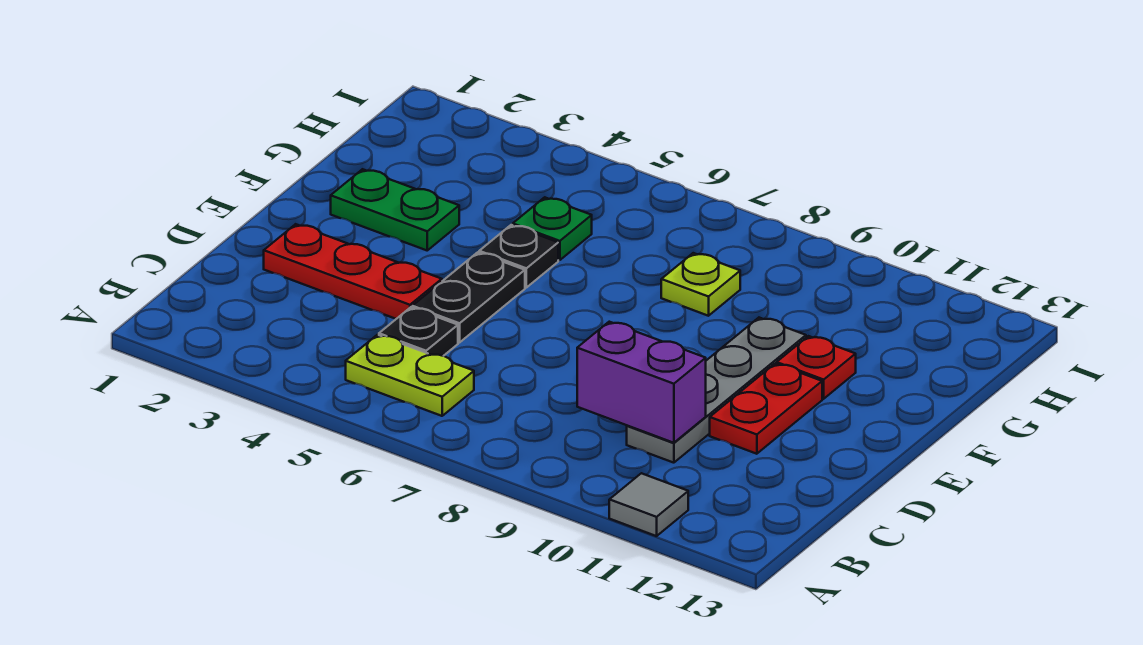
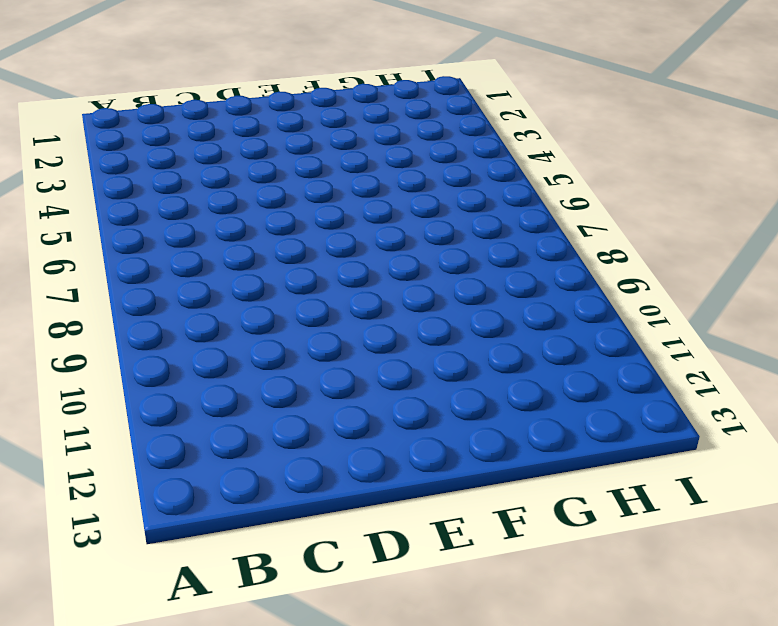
none -> grey 1x1 tile [609,473,688,536]
none -> lime 1x2 plate [346,335,474,416]
none -> black 1x1 plate [379,307,458,356]

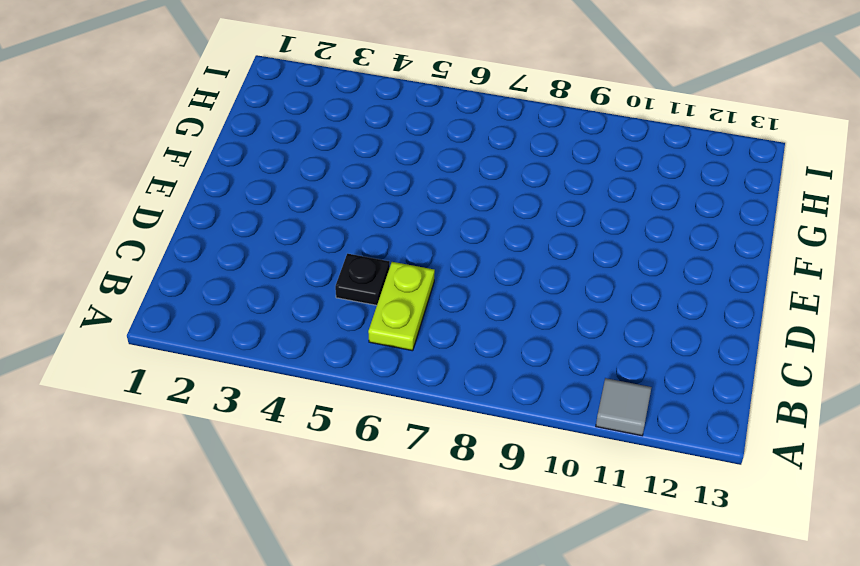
lime 1x2 plate [368,262,435,351] -> lime 1x2 plate turned to [346,335,474,416]
none -> grey 1x4 plate [627,318,806,463]
none -> red 1x3 plate [264,224,442,319]
none -> black 1x2 plate [412,252,525,343]

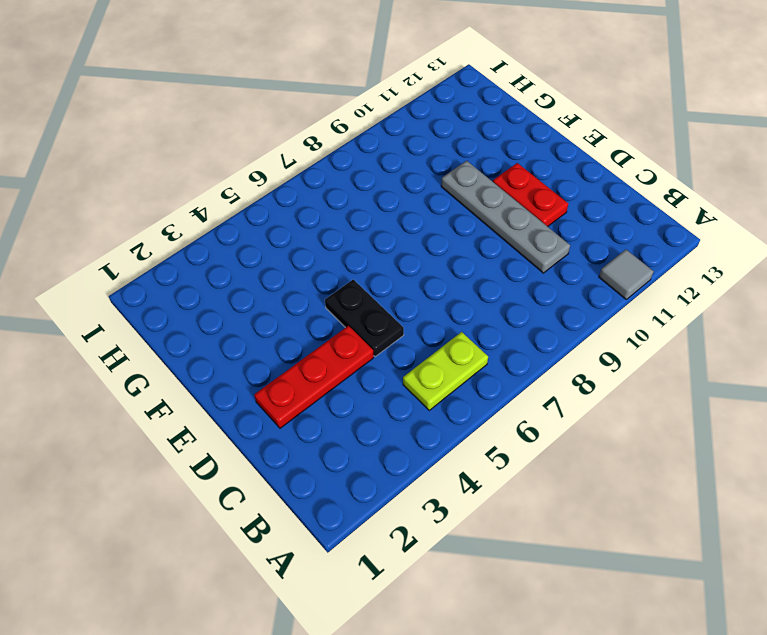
none -> black 1x1 plate [379,307,458,356]
none -> green 1x2 plate [331,169,459,250]
none -> black 1x1 plate [479,225,558,288]

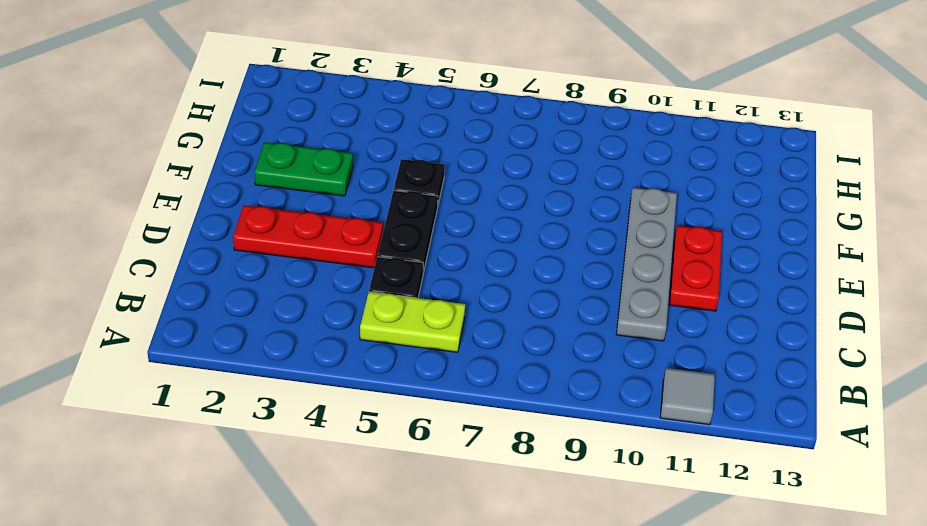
none -> red 1x1 plate [777,336,856,399]
none -> green 1x1 plate [513,197,592,260]
none -> lime 1x1 plate [661,253,740,316]

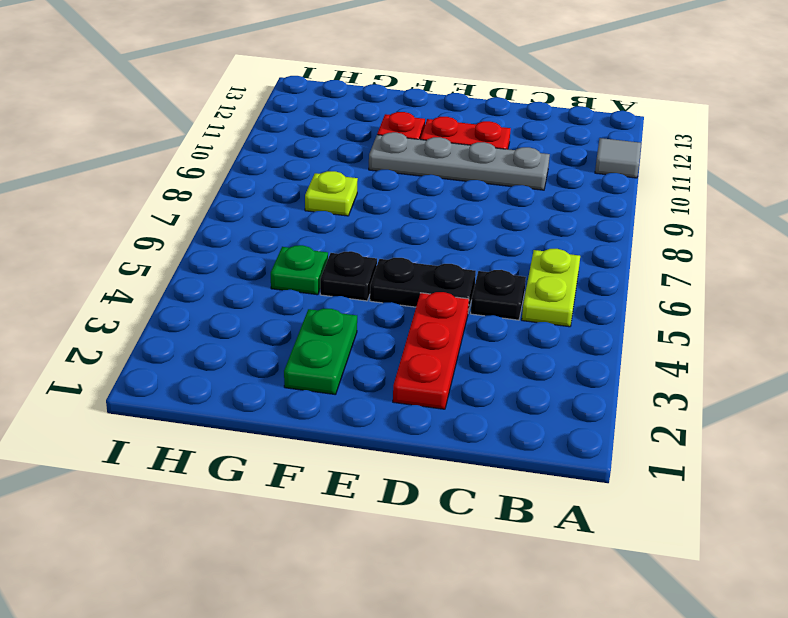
none -> purple 1x2 brick [577,322,706,443]

